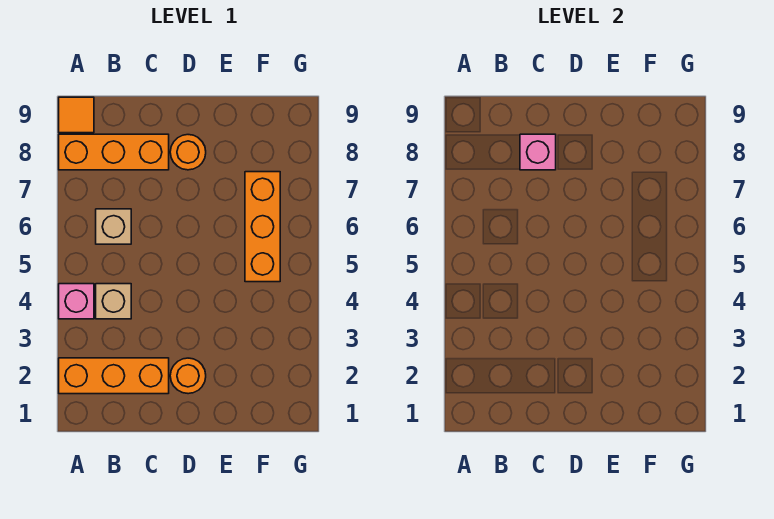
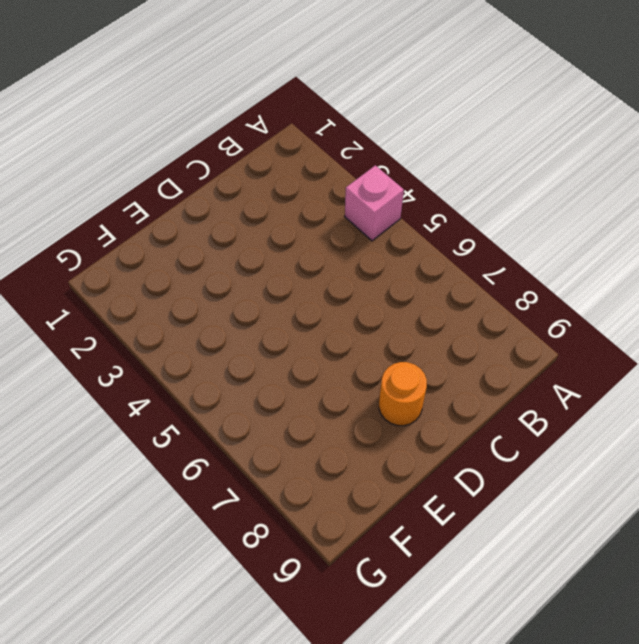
none -> orange 1x3 brick [59,358,169,394]
none -> orange 1x3 brick [59,134,169,170]

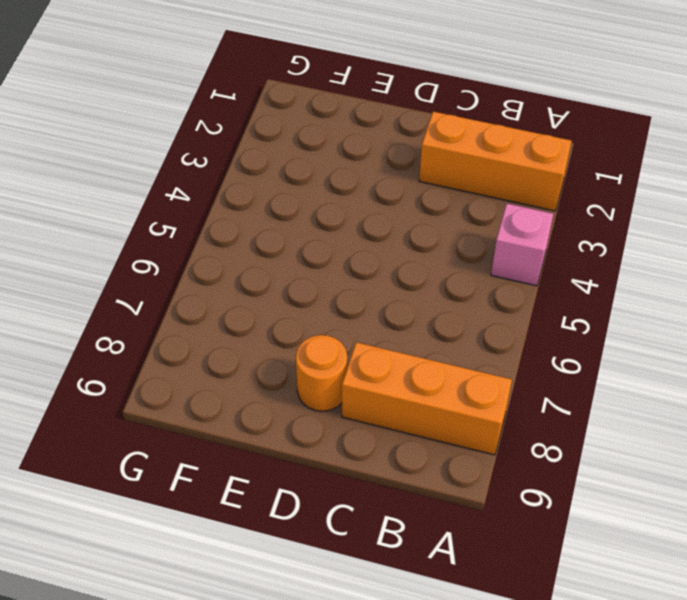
none -> orange 1x1 tile [59,97,94,133]
none -> tan 1x1 brick [96,284,131,319]

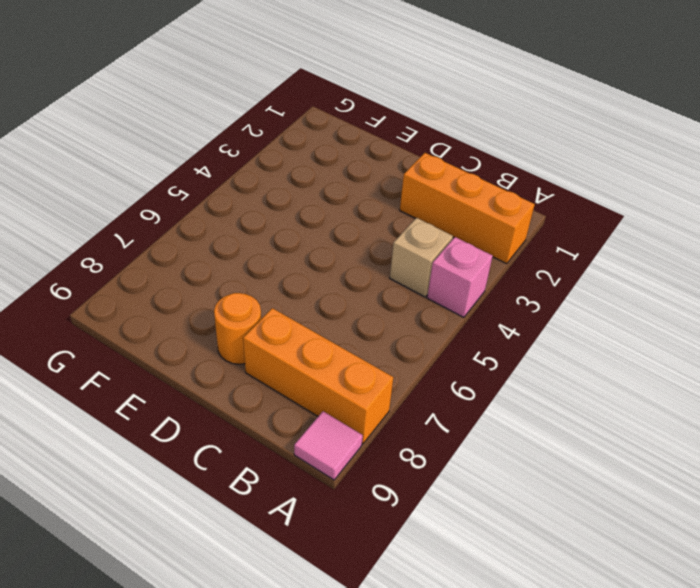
pink 1x1 tile [294,411,363,480] -> orange 1x1 tile [59,97,94,133]
none -> tan 1x1 brick [96,209,131,244]
none -> orange 1x1 round brick [170,358,206,394]

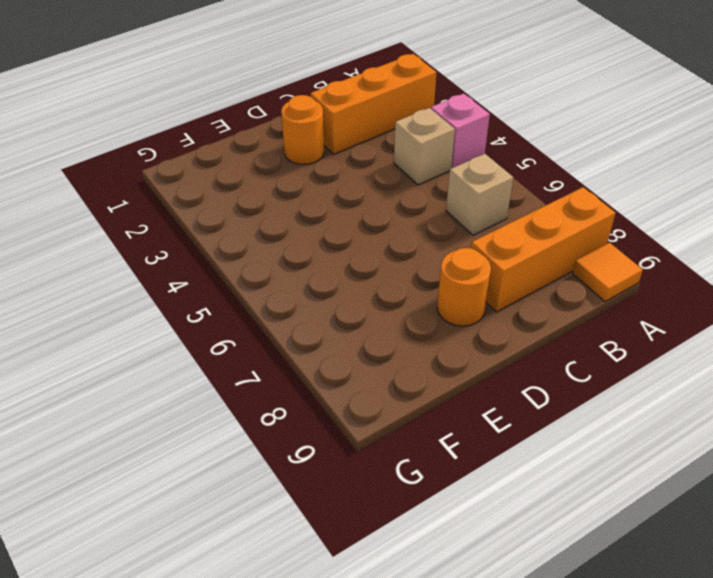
none -> orange 1x3 brick [245,172,280,282]
none -> pink 1x1 brick [520,134,556,170]

